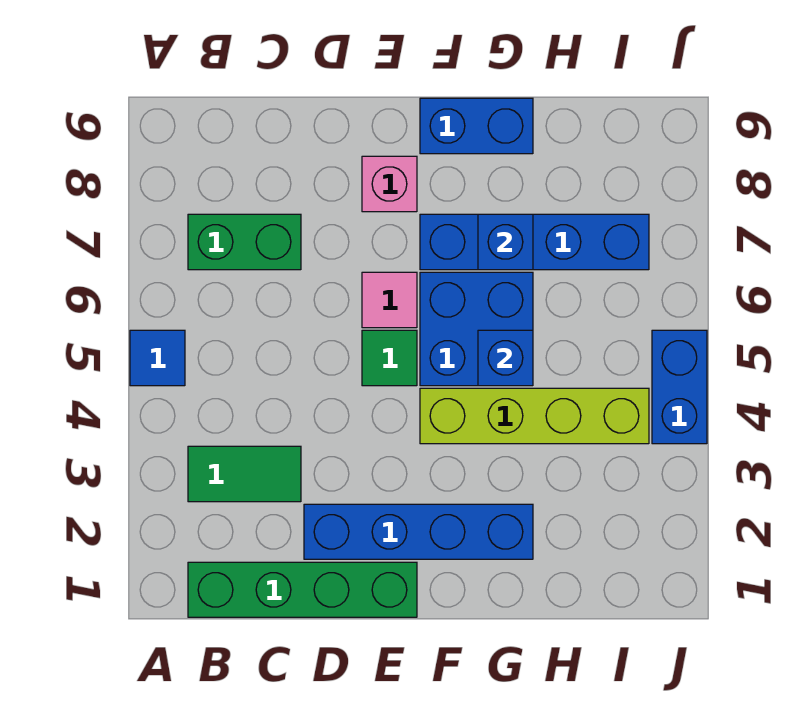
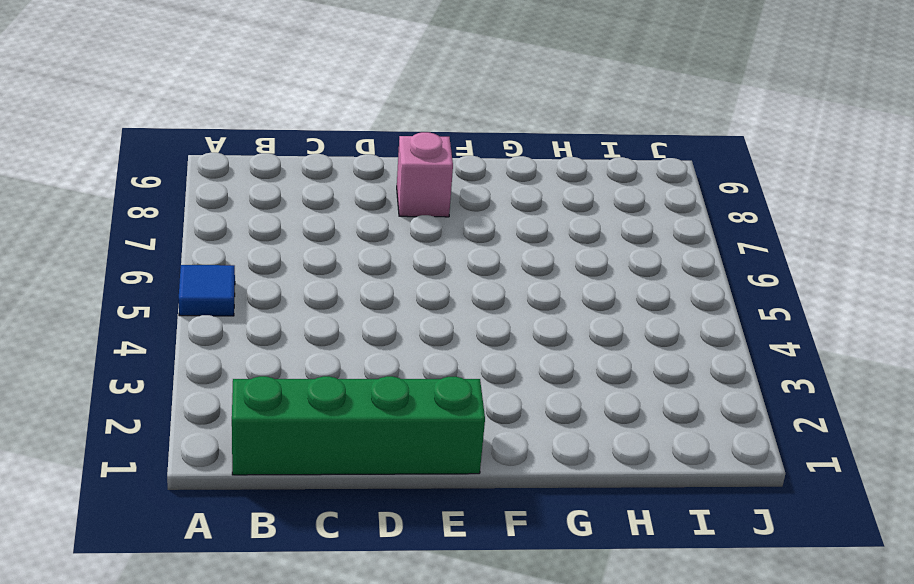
none -> green 1x2 tile [188,446,301,502]
none -> green 1x2 brick [188,214,301,270]
none -> blue 1x4 brick [304,504,533,559]

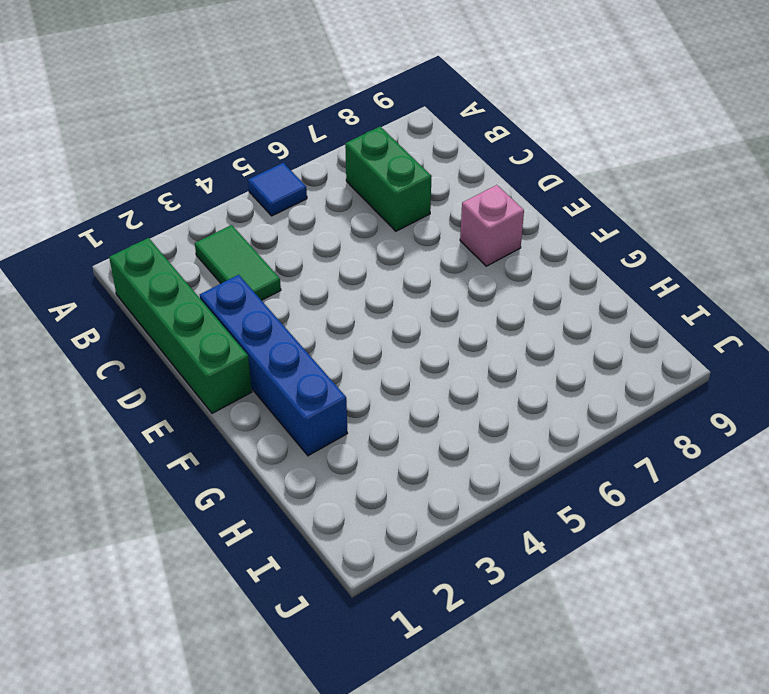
none -> green 1x1 tile [362,330,417,386]
none -> pink 1x1 tile [362,272,417,328]
none -> lime 1x4 brick [420,388,649,444]

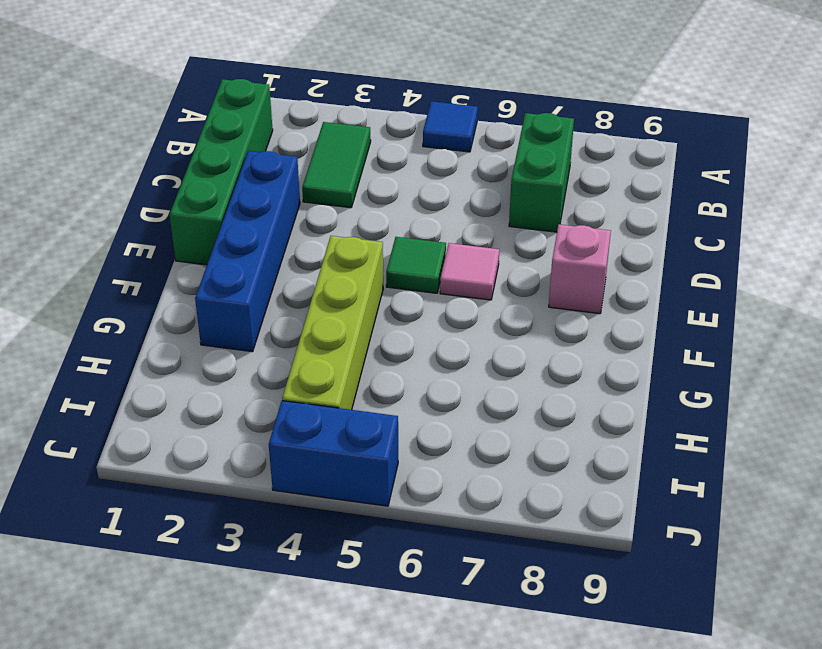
none -> blue 2x2 brick [420,272,533,386]
none -> blue 1x4 brick [420,214,649,270]
none -> blue 1x2 brick [420,98,533,154]

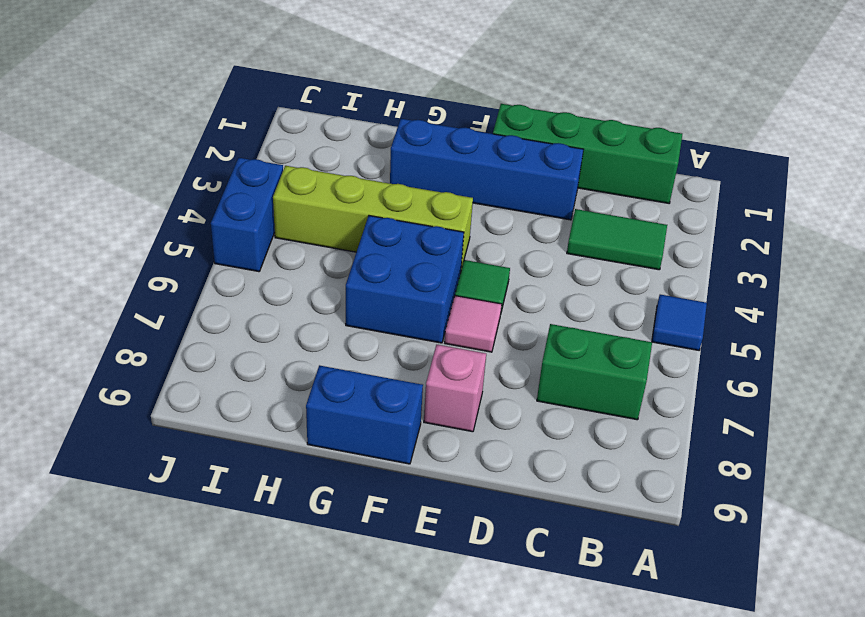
none -> blue 1x4 brick [420,214,649,270]
none -> blue 1x1 brick [478,330,533,386]
none -> blue 1x1 brick [478,214,533,270]

